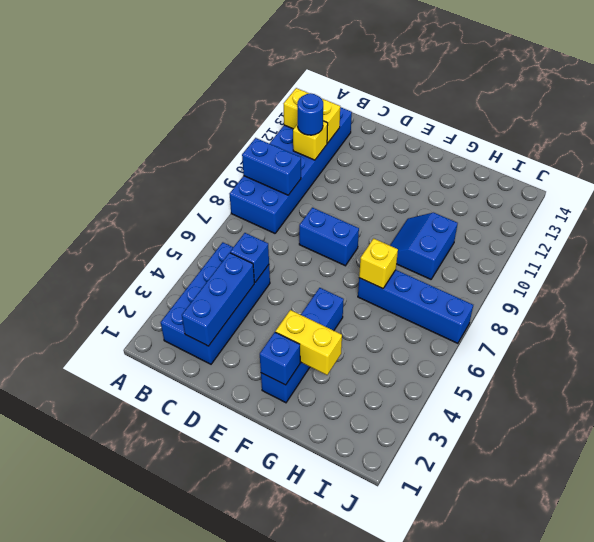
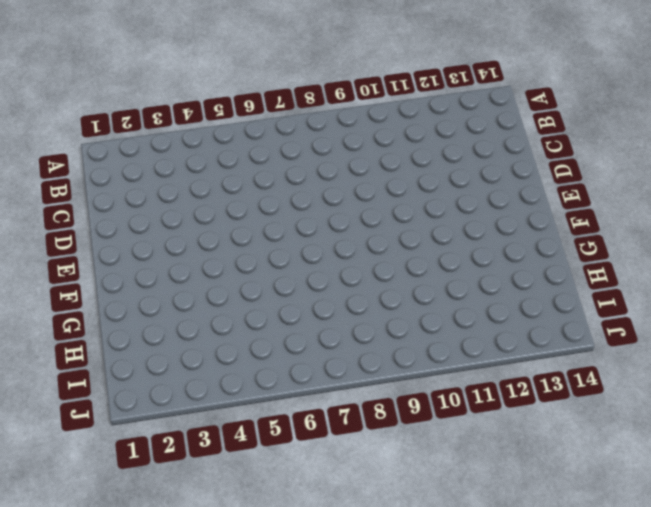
none -> blue 2x6 brick [230,107,352,233]
none -> blue 2x4 brick [161,242,270,364]
none -> blue 1x2 brick [299,208,359,266]

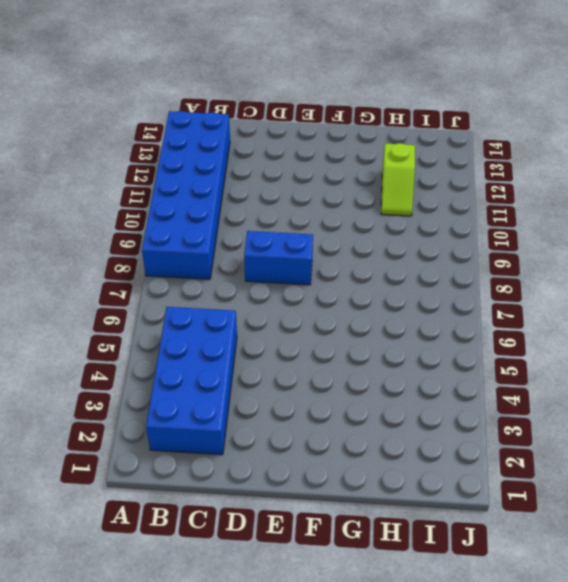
lime 1x2 slope [381,143,415,216] -> none
none -> blue 1x4 brick [261,288,344,403]
none -> blue 1x4 brick [358,270,473,343]
none -> blue 2x2 slope [390,213,458,279]

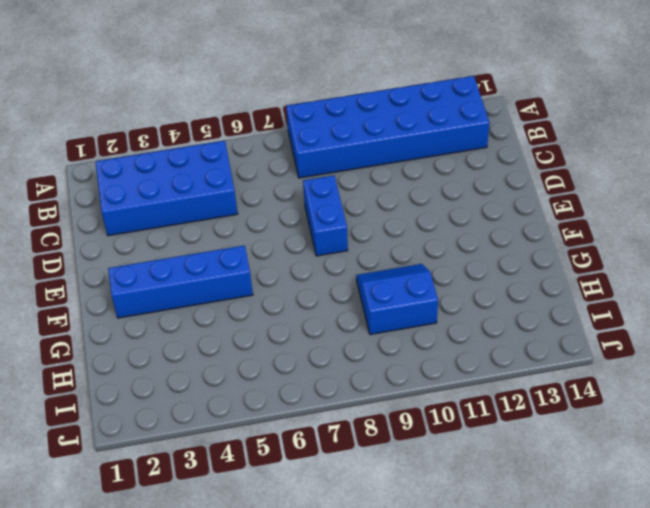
none -> blue 1x4 brick [358,270,473,343]
none -> blue 1x2 brick [242,138,301,195]
none -> yellow 1x2 brick [284,88,340,143]

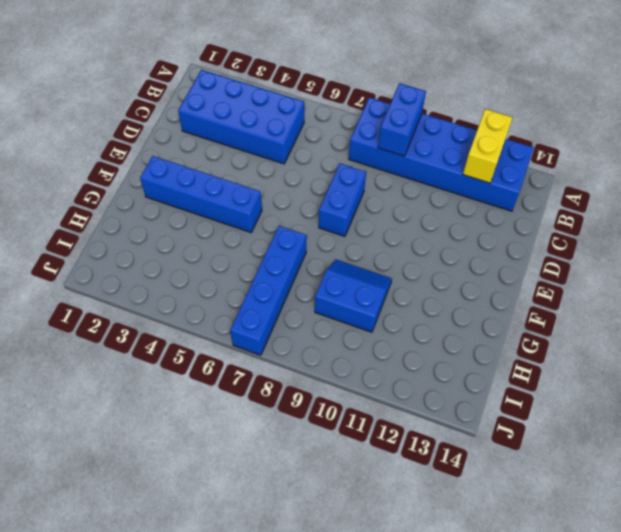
none -> yellow 1x1 brick [293,121,328,160]
none -> blue 1x3 brick [182,253,254,346]
none -> blue 1x1 brick [230,233,269,283]

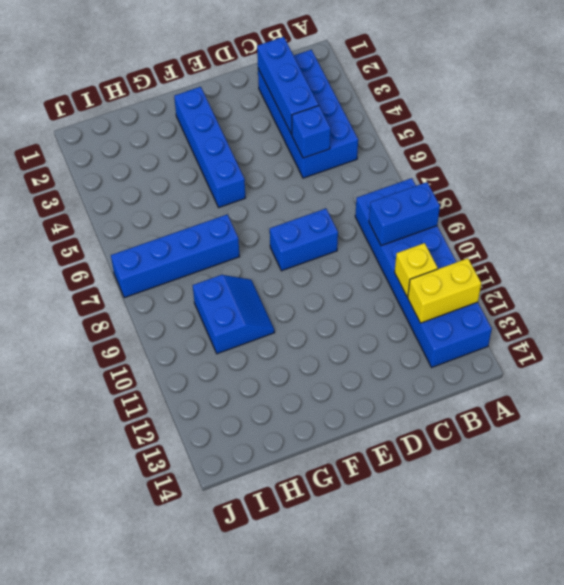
none -> blue 1x1 brick [260,332,300,385]
none -> yellow 1x2 brick [276,310,342,375]
none -> yellow 1x1 brick [359,238,398,289]

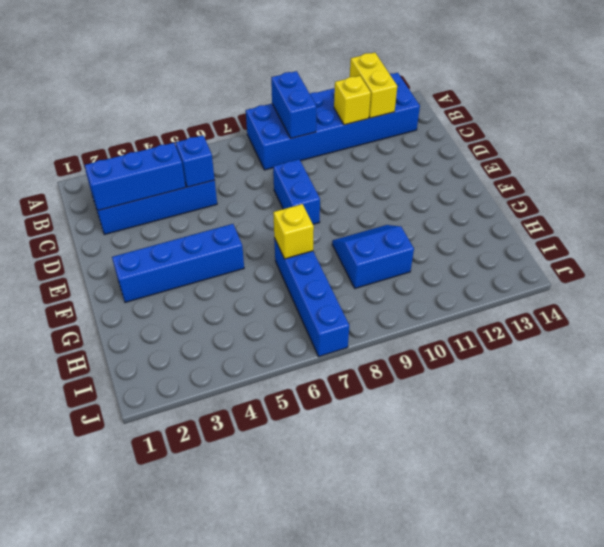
none -> blue 1x1 brick [260,332,300,385]
none -> yellow 1x2 brick [276,310,342,375]
none -> blue 1x1 round brick [297,93,323,135]

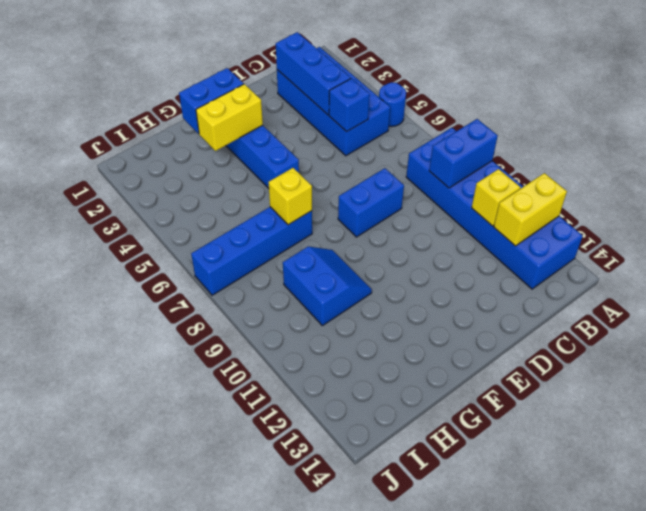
blue 1x1 round brick [379,82,406,127] -> blue 1x1 round brick moved to [297,93,323,135]
blue 1x2 brick [179,68,244,134] -> blue 1x1 brick [260,332,300,385]

